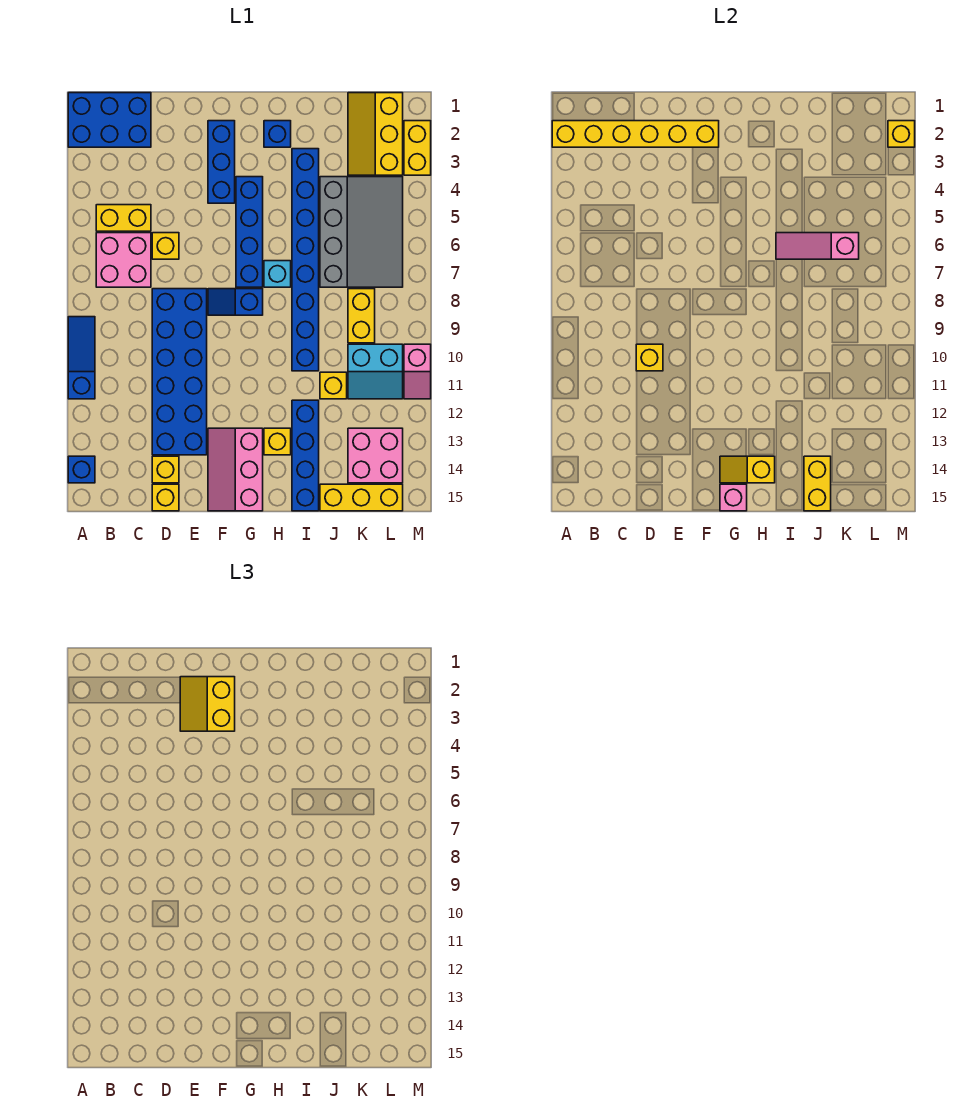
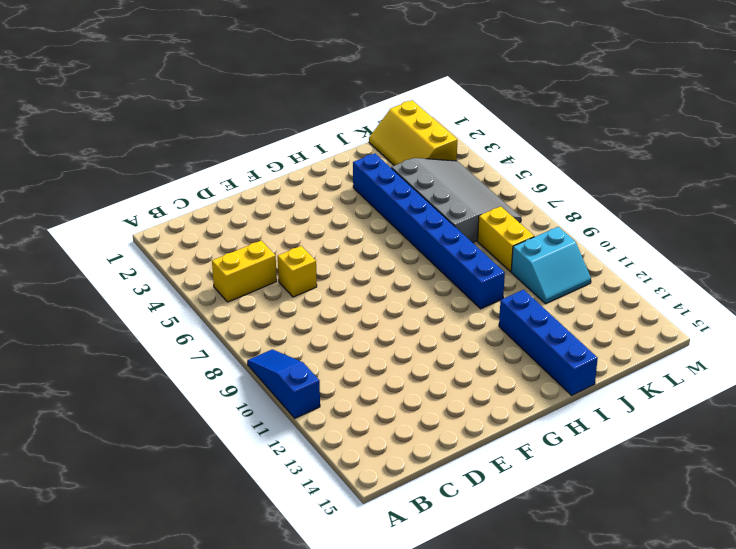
none -> blue 2x3 brick [68,93,151,147]
none -> blue 1x1 brick [68,456,95,483]
none -> pink 2x2 brick [96,233,151,287]
none -> blue 2x6 brick [152,289,207,455]

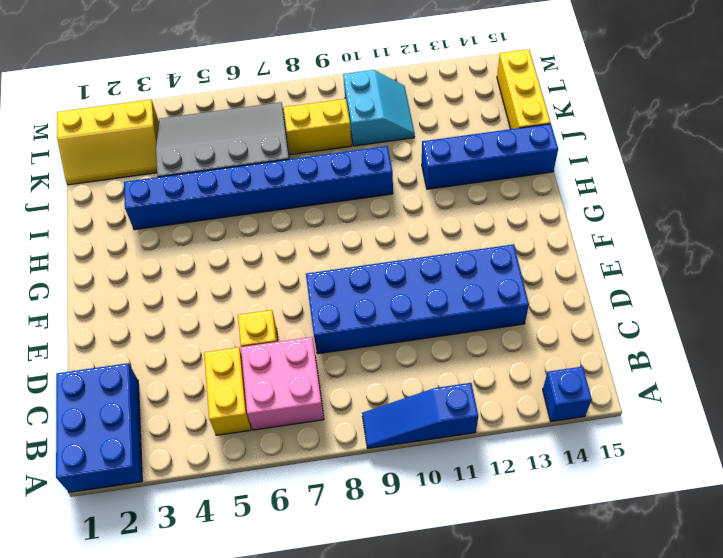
none -> yellow 1x1 brick [152,456,179,483]
none -> yellow 1x1 brick [152,484,179,511]
none -> blue 1x3 brick [208,121,235,203]
none -> blue 1x2 slope [208,289,263,315]

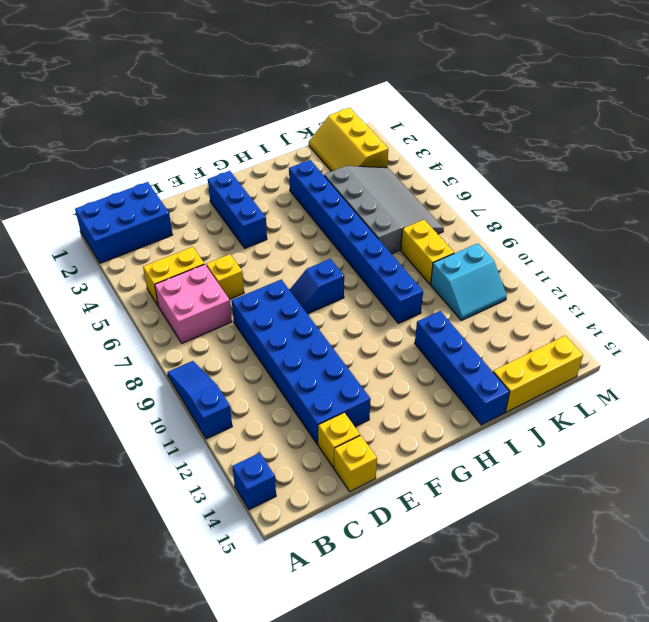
none -> pink 2x3 slope [208,428,263,511]
none -> blue 1x4 brick [236,177,263,287]
none -> blue 1x1 brick [264,121,291,147]
none -> cyan 1x1 brick [264,261,291,287]

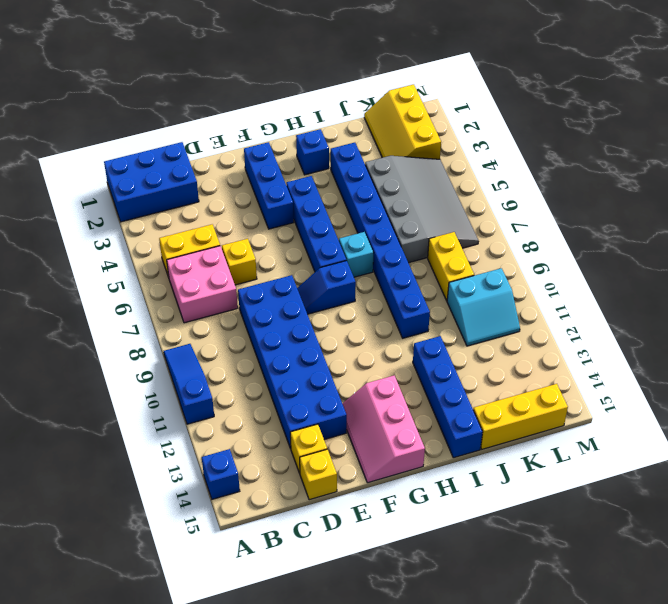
none -> yellow 1x1 brick [264,428,291,455]
none -> yellow 1x1 brick [320,372,347,399]
none -> pink 2x2 brick [348,428,403,483]
none -> yellow 1x2 brick [404,121,431,175]

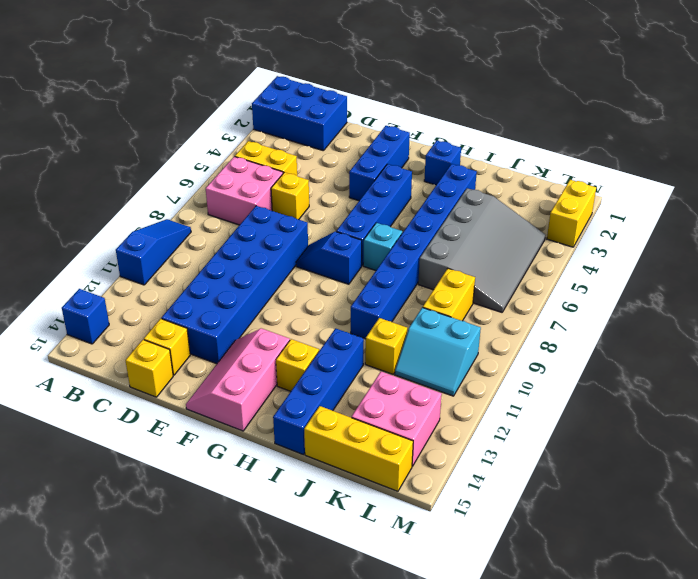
none -> yellow 2x3 slope [348,93,403,175]
none -> pink 1x2 slope [404,344,431,399]
none -> yellow 1x6 brick [552,121,719,147]
none -> yellow 1x1 brick [636,344,663,371]

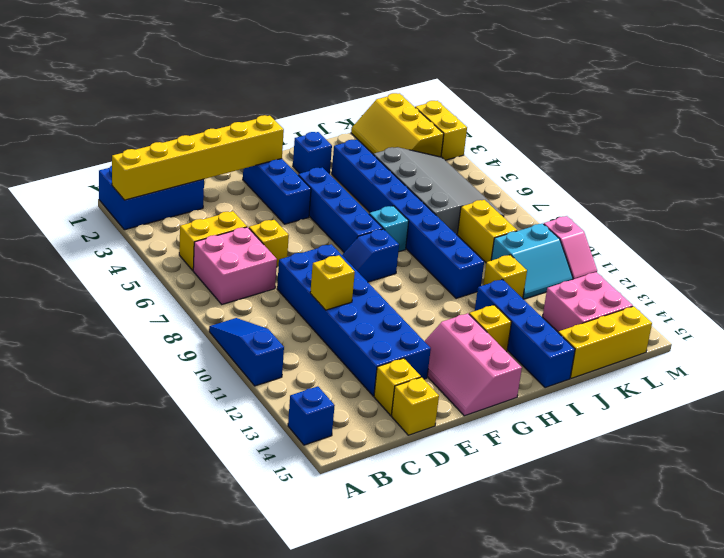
none -> yellow 1x2 slope [720,456,775,483]
none -> pink 1x1 brick [720,484,747,511]
none -> pink 1x3 slope [776,233,859,259]
none -> yellow 1x2 brick [804,456,831,511]

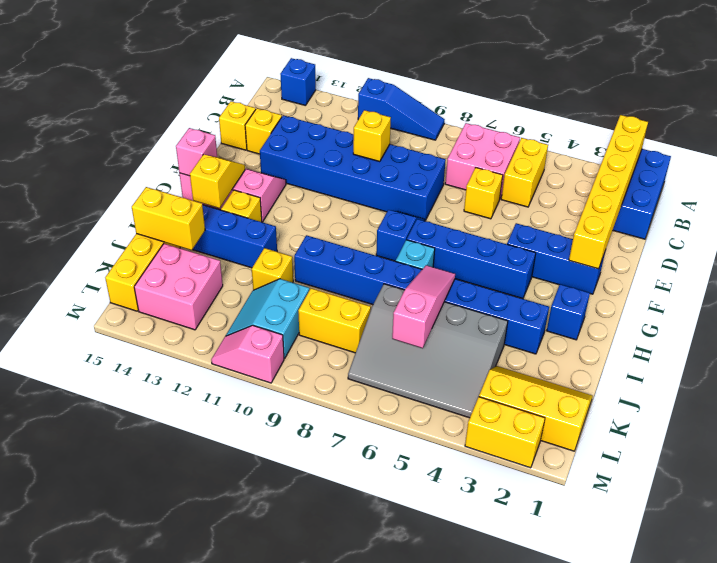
none -> yellow 1x1 brick [888,121,915,147]
none -> yellow 2x2 slope [180,677,235,731]

